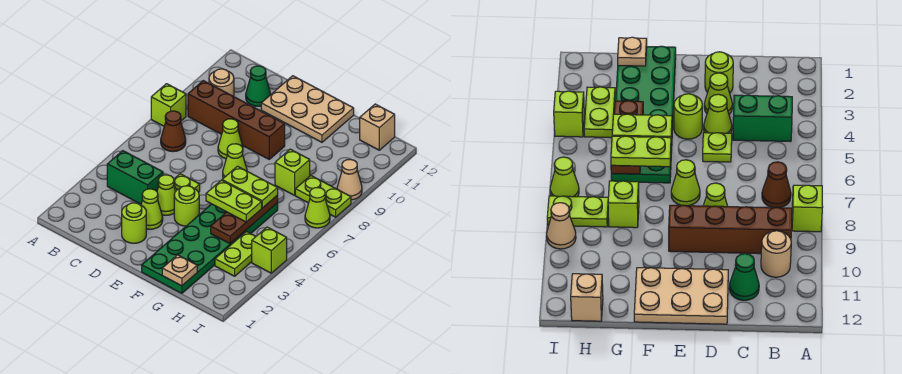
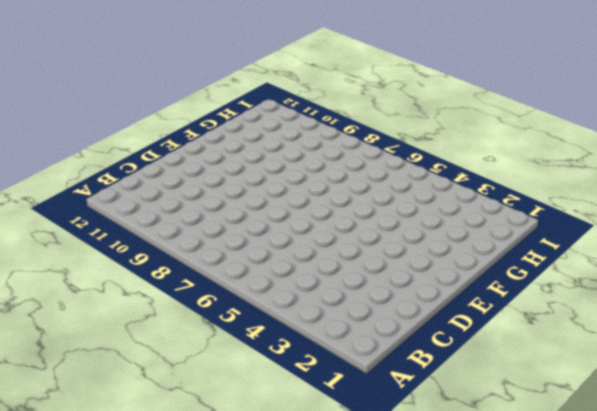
none -> lime 1x1 brick [151,84,186,126]
none -> green 1x2 brick [107,151,163,204]
none -> brown 1x1 cone [161,111,186,152]

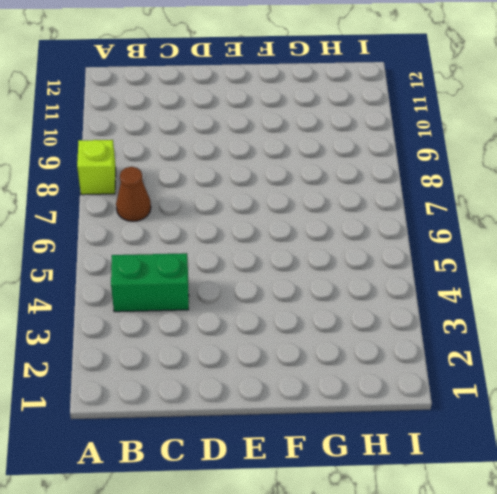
none -> brown 1x4 brick [188,81,285,159]
none -> tan 1x1 round brick [209,69,234,97]
none -> green 1x1 cone [246,66,271,106]

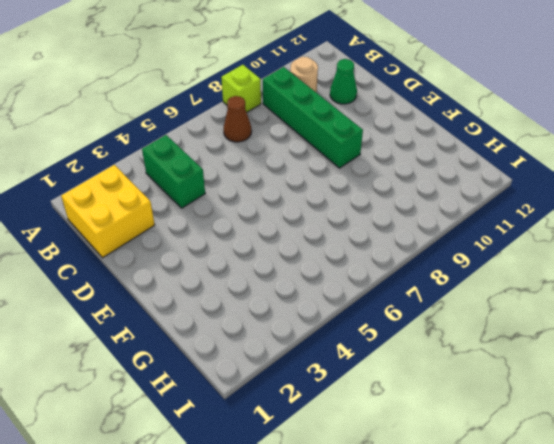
yellow 2x2 brick [61,165,155,258] -> none
green 1x4 brick [263,67,363,168] -> brown 1x4 brick [188,81,285,159]
none -> lime 1x1 round brick [122,203,146,243]
none -> lime 1x1 cone [141,189,163,229]
none -> lime 1x1 cone [157,175,175,215]

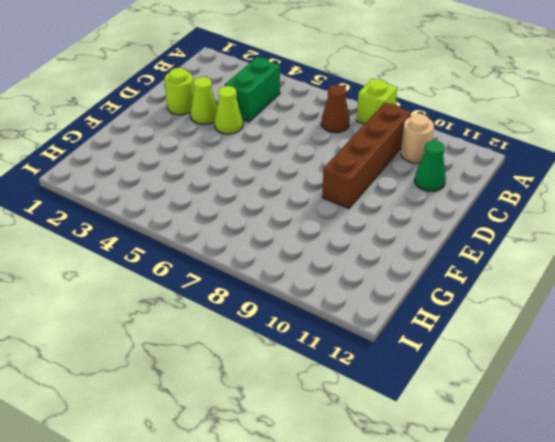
none -> lime 1x1 plate [174,174,200,192]
none -> lime 1x1 cone [218,119,243,159]
none -> tan 2x3 plate [261,76,354,142]

